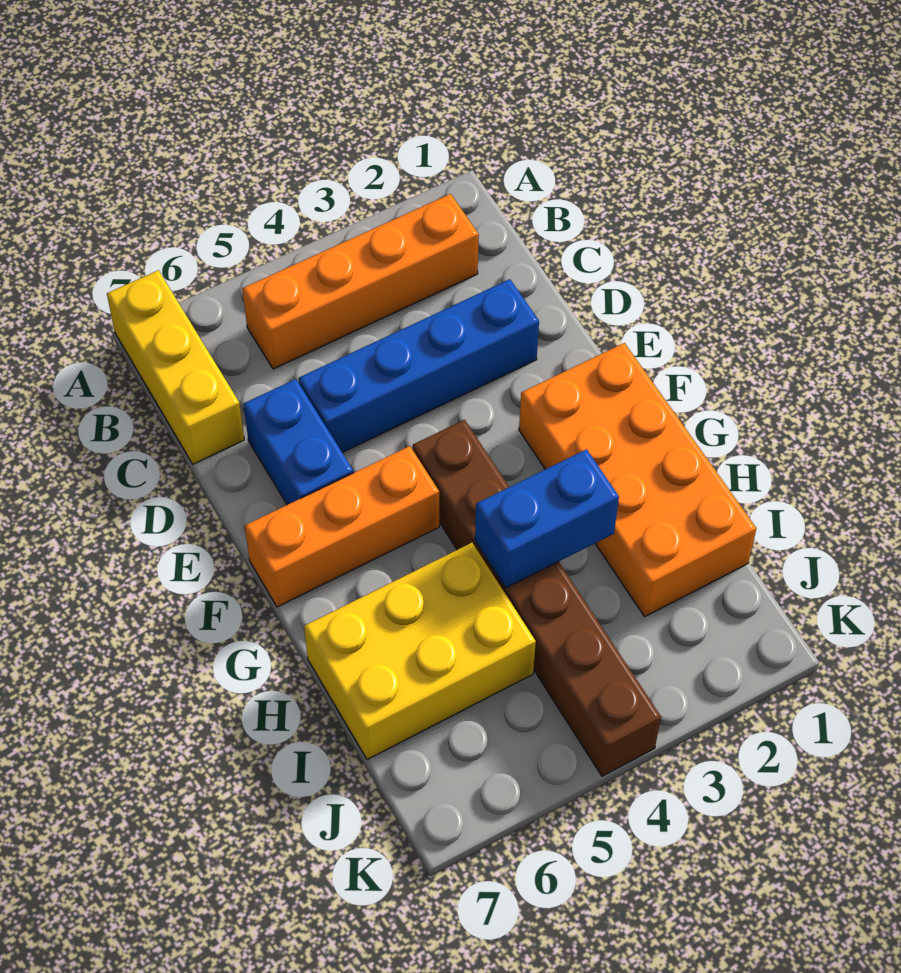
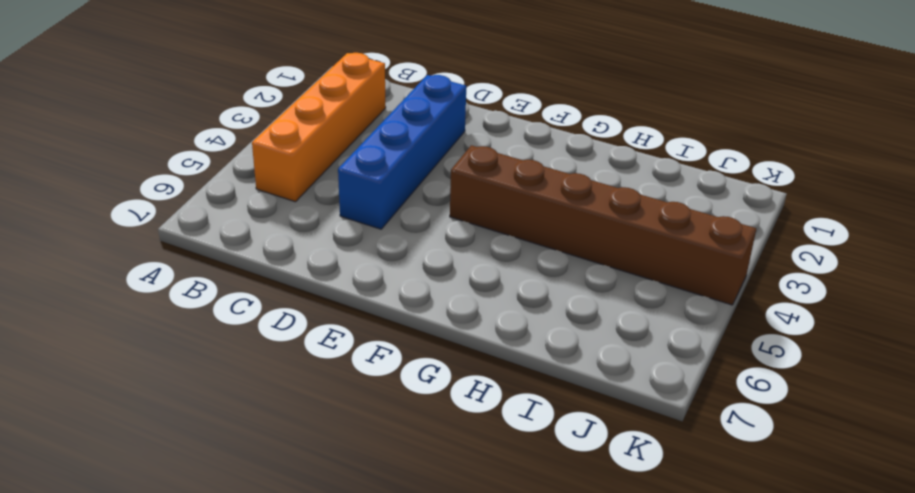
none -> yellow 1x3 brick [107,270,244,464]
none -> blue 1x2 brick [244,379,353,505]

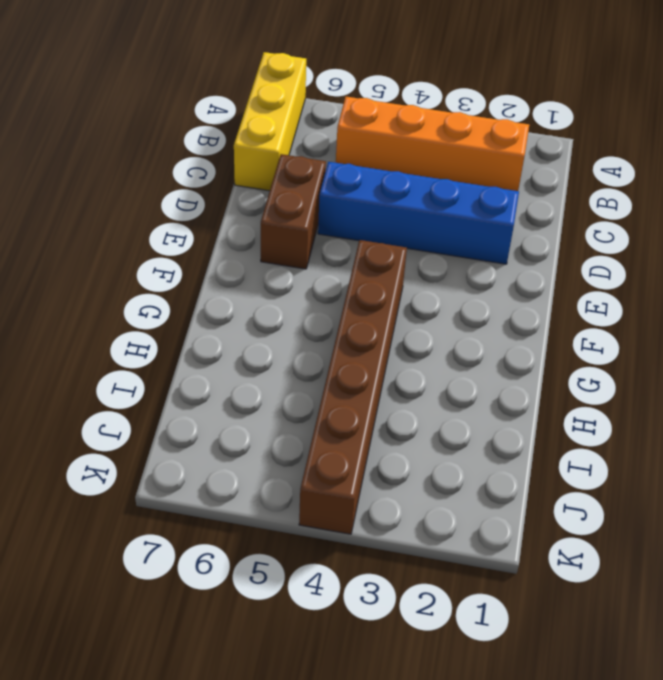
brown 1x2 brick [261,154,326,269] -> blue 1x2 brick [244,379,353,505]
none -> orange 2x4 brick [519,343,756,617]
none -> orange 1x3 brick [245,446,439,607]

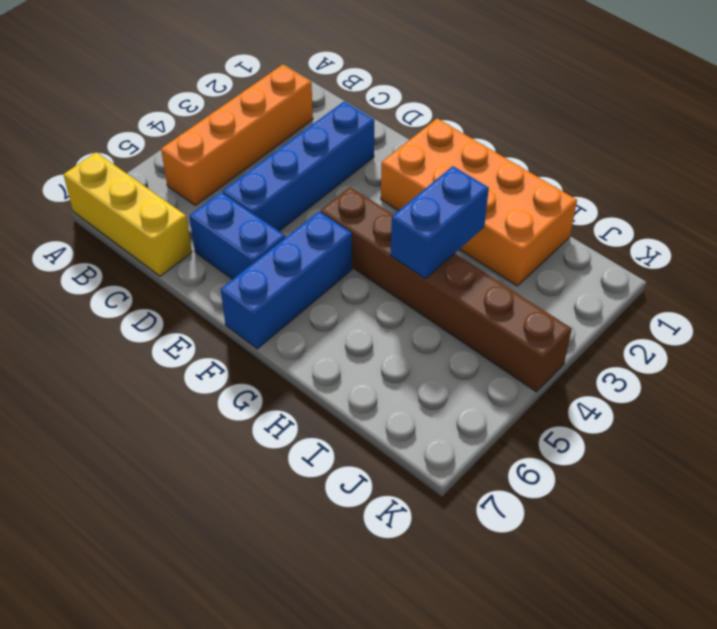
blue 1x3 brick [221,212,352,349] -> orange 1x3 brick [245,446,439,607]
none -> yellow 2x3 brick [304,543,536,760]

